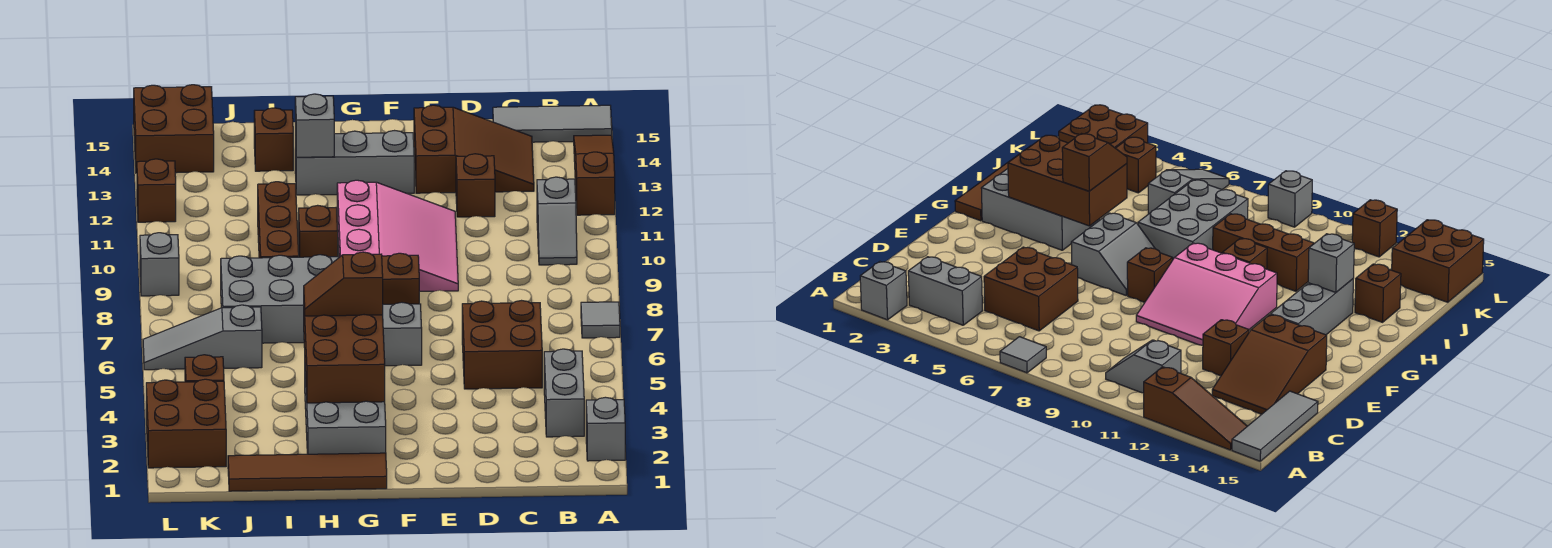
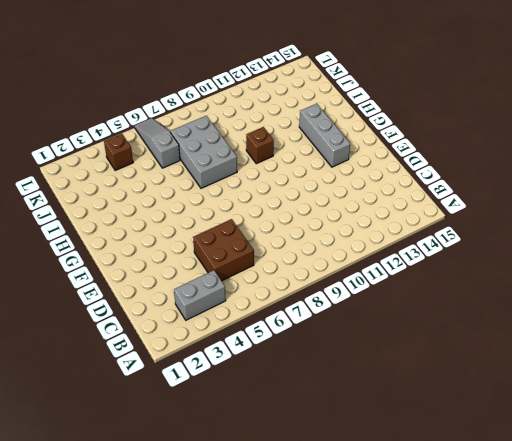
none -> grey 1x1 brick [586,397,625,461]
none -> grey 1x1 tile [581,302,620,338]
none -> brown 1x3 slope [574,135,615,215]

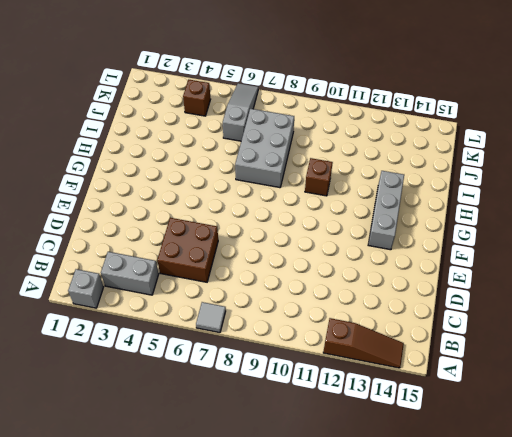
none -> grey 1x3 tile [493,105,612,142]
none -> grey 1x2 slope [537,177,577,265]
none -> brown 2x3 slope [414,105,534,193]

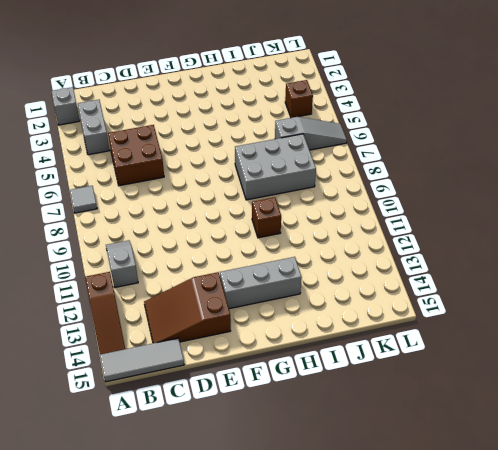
none -> brown 1x1 brick [456,154,495,217]
none -> pink 3x3 slope [337,180,458,292]
none -> grey 2x2 slope [383,302,422,366]

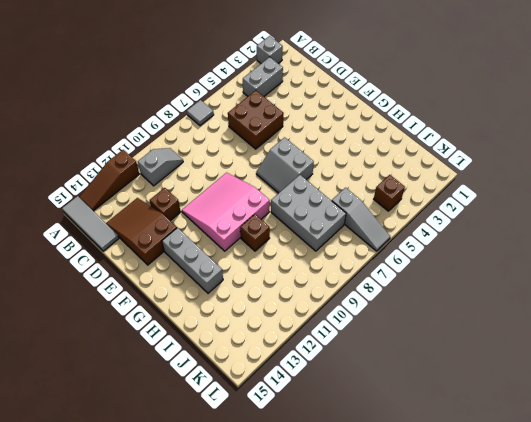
none -> brown 1x1 brick [382,253,419,304]
none -> brown 1x4 tile [228,453,387,491]
none -> grey 2x3 brick [305,372,386,454]

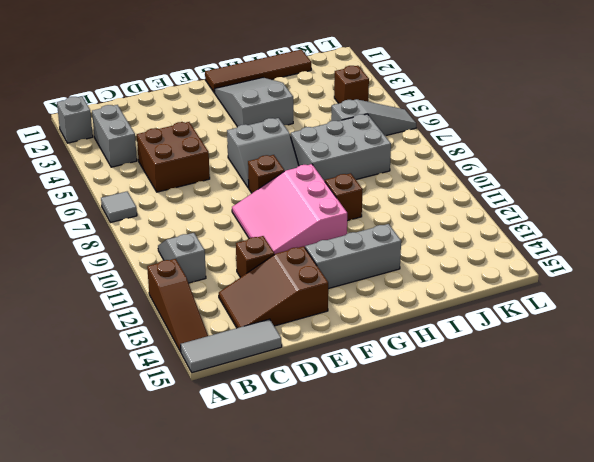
grey 2x3 slope [214,78,293,127] -> grey 2x3 brick [305,372,386,454]
none -> brown 1x3 brick [258,182,299,258]
none -> brown 1x1 brick [254,108,293,171]
none -> brown 2x2 brick [146,379,226,468]

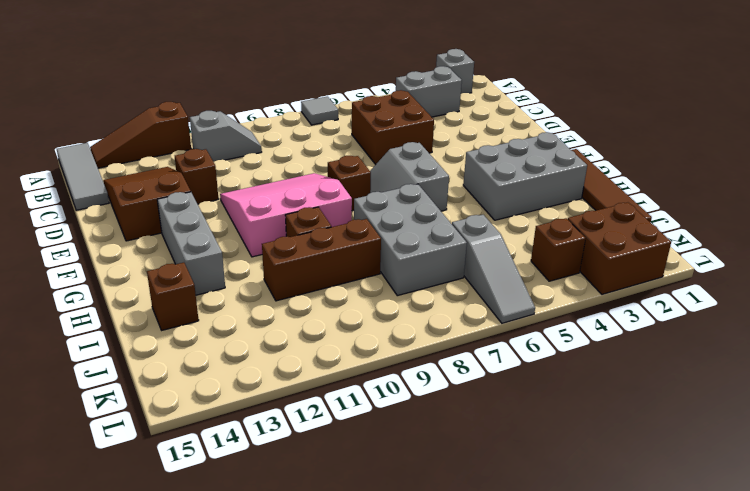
none -> brown 2x2 brick [134,85,214,173]
none -> grey 1x1 brick [140,233,179,296]
none -> brown 1x1 brick [137,159,176,222]

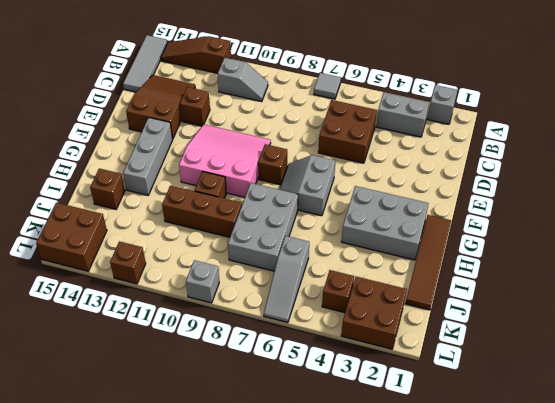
none -> brown 2x3 brick [304,310,385,403]
none -> grey 1x1 brick [295,94,334,157]
none -> brown 1x2 slope [304,252,383,316]

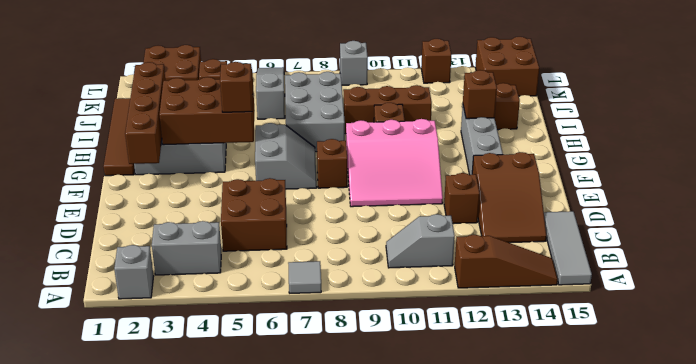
brown 1x4 brick [125,62,165,164] -> none
brown 1x1 brick [463,70,497,119] -> grey 1x1 brick [295,94,334,157]

